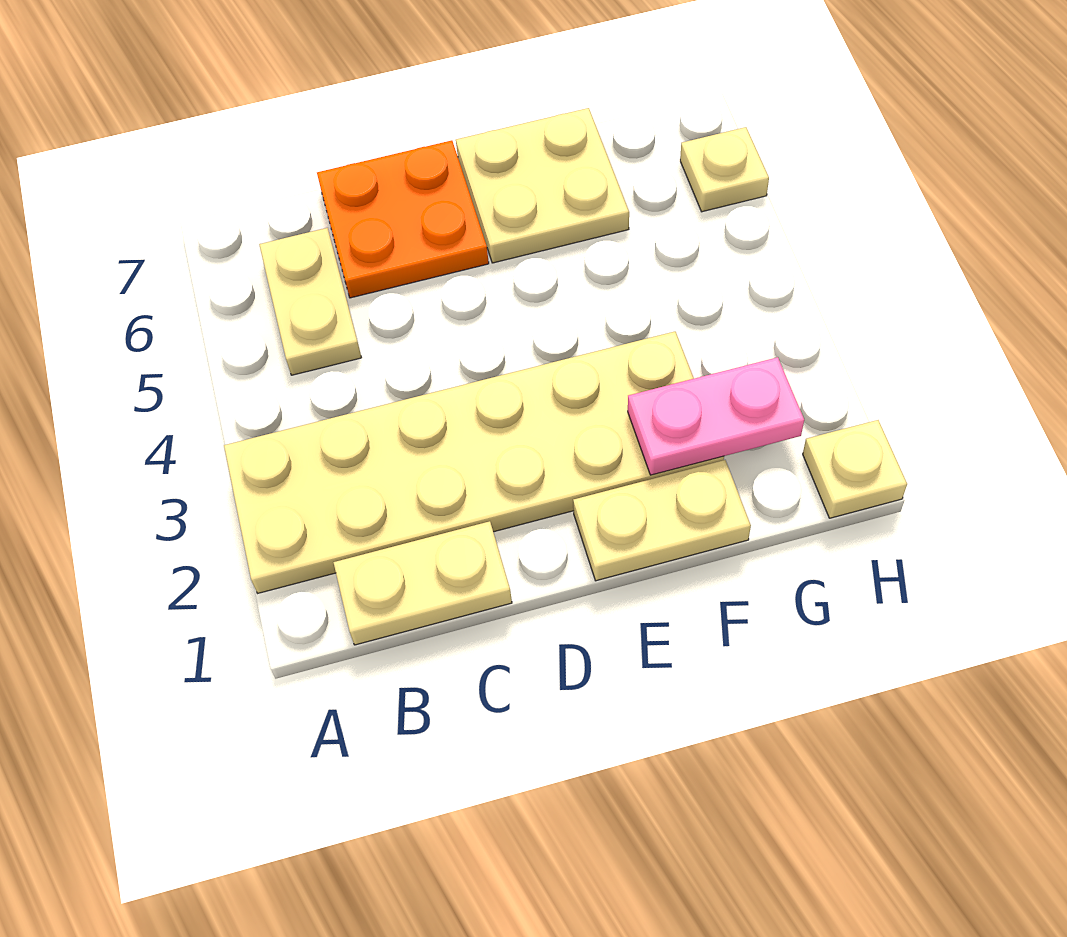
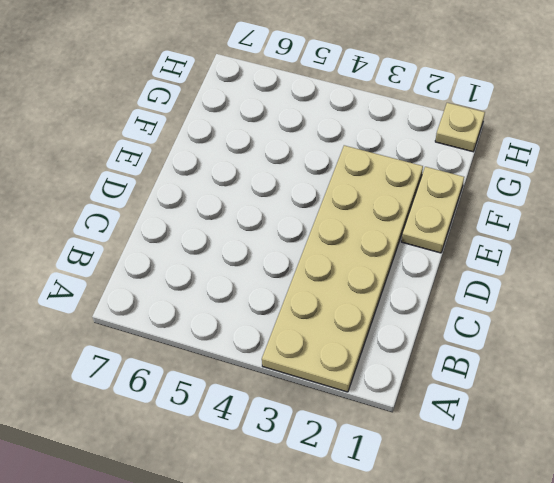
none -> tan 1x2 plate [333,521,512,645]
none -> tan 1x2 plate [259,228,362,375]

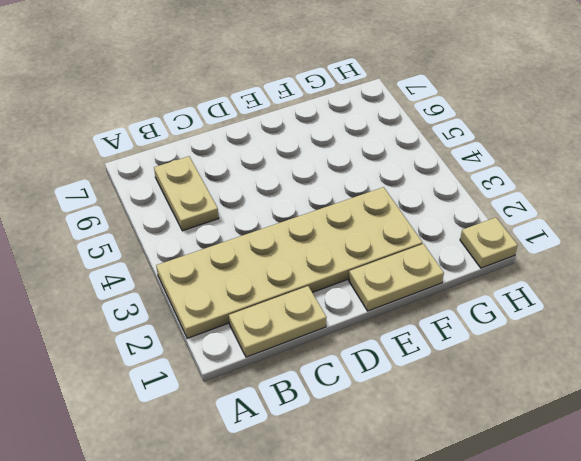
none -> orange 2x2 plate [317,140,489,298]
none -> tan 2x2 plate [456,108,629,263]

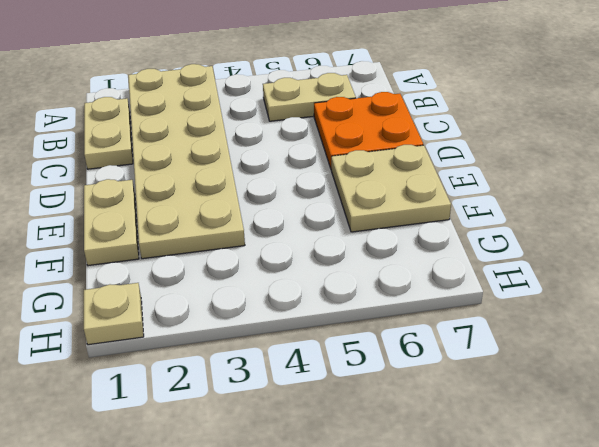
none -> tan 1x1 plate [680,127,769,212]
none -> pink 1x2 plate [628,357,804,475]

